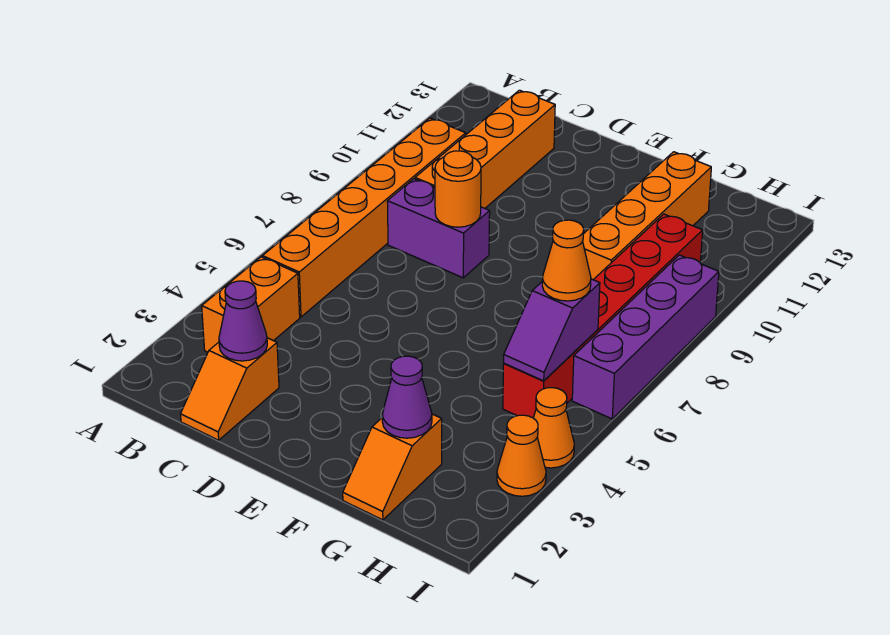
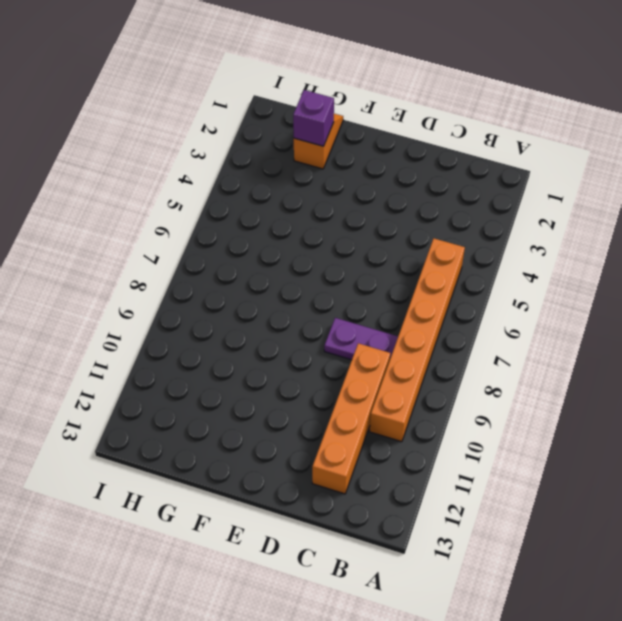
purple 1x2 plate [324,318,398,360] -> purple 1x2 brick [387,179,490,278]
purple 1x1 brick [293,90,334,146] -> purple 1x1 cone [382,356,432,438]
none -> orange 1x2 brick [202,257,300,352]
none -> orange 1x2 slope [181,338,279,440]
none -> orange 1x4 brick [583,152,711,280]

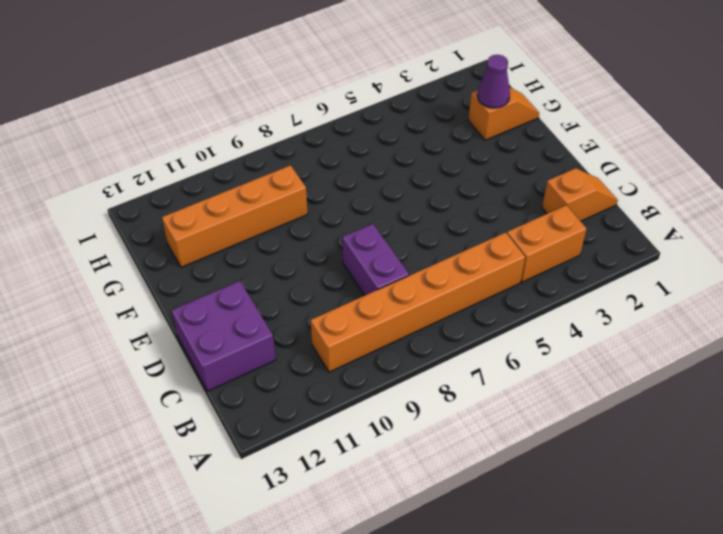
purple 2x2 brick [171,281,276,391] -> orange 1x4 brick [415,90,555,208]
none -> red 1x6 brick [503,214,703,418]
none -> orange 1x1 cone [497,415,546,496]
none -> orange 1x1 cone [533,388,574,468]

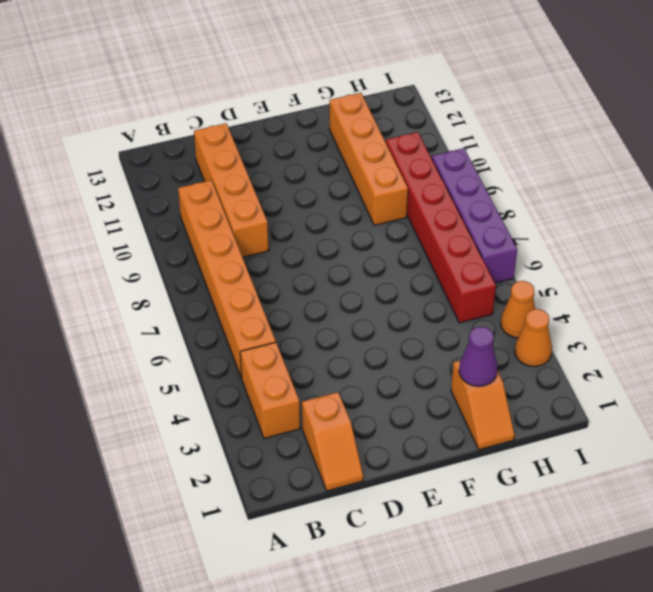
none -> purple 1x2 brick [387,179,490,278]
none -> purple 1x1 cone [219,281,267,361]
none -> orange 1x1 round brick [435,151,481,227]

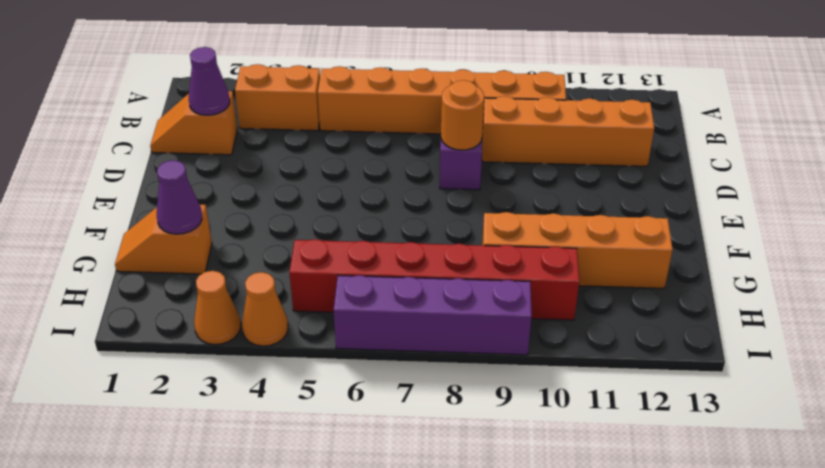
none -> purple 1x2 slope [504,279,600,381]
none -> orange 1x1 cone [542,220,591,301]

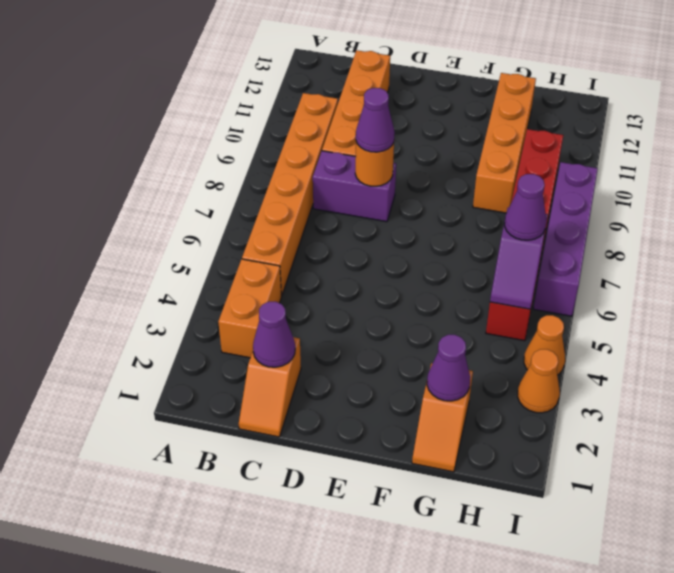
purple 1x1 cone [356,88,395,152] -> none
purple 1x1 cone [505,174,546,240] -> orange 1x1 cone [542,220,591,301]

